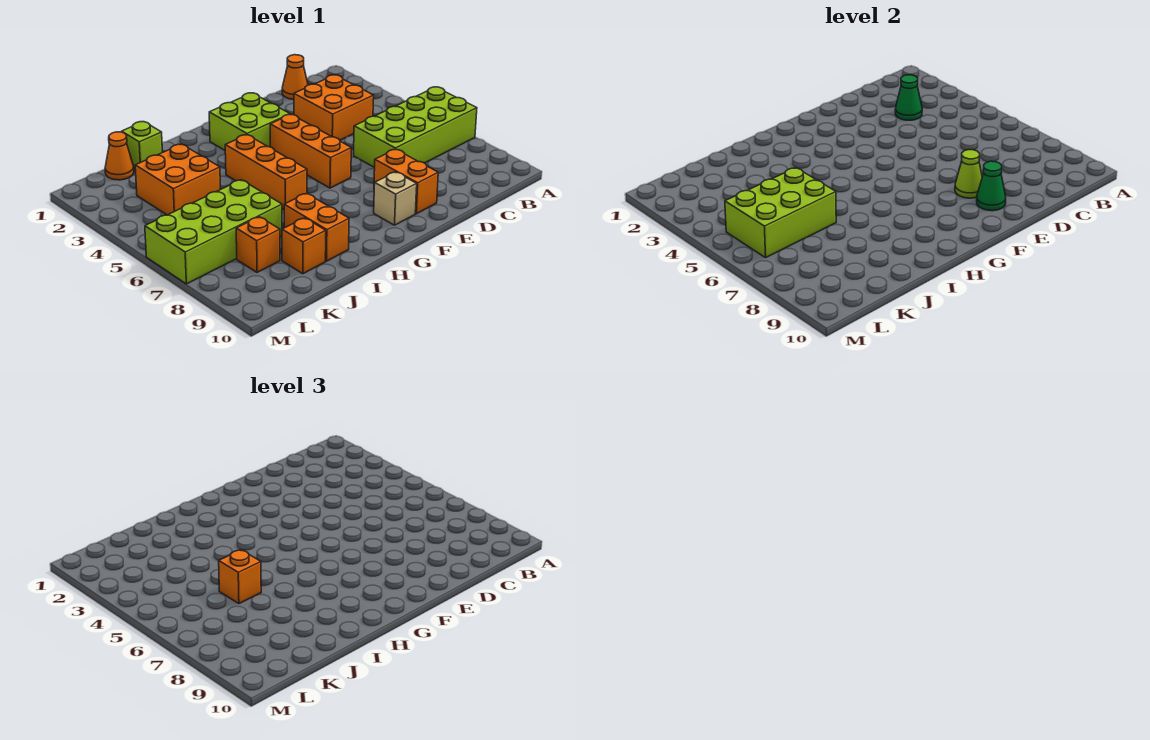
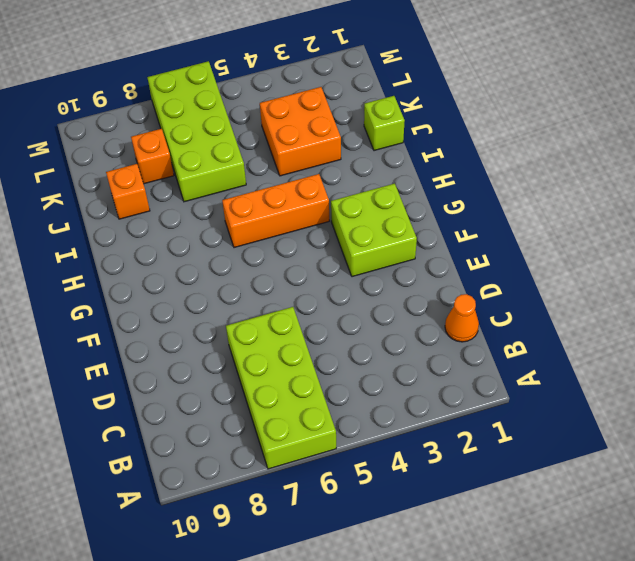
none -> orange 2x2 brick [294,75,374,140]
none -> orange 1x2 brick [374,149,438,214]
none -> orange 1x3 brick [270,115,351,188]

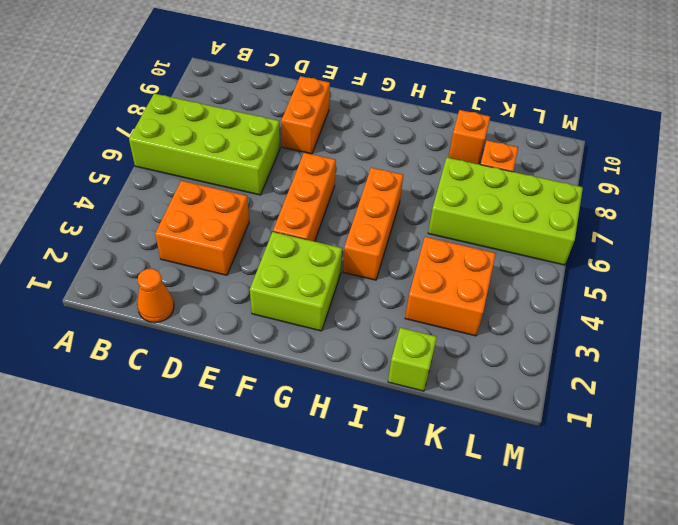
none -> tan 1x1 brick [374,172,417,225]
none -> orange 1x2 brick [284,193,349,261]
none -> orange 1x1 cone [105,132,134,180]

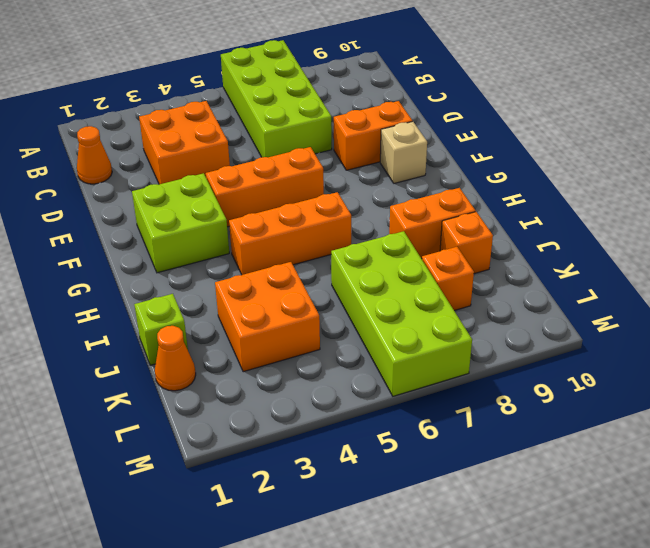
none -> green 1x1 cone [895,75,922,120]
none -> lime 1x1 cone [955,150,982,198]
none -> green 1x1 cone [977,161,1006,211]

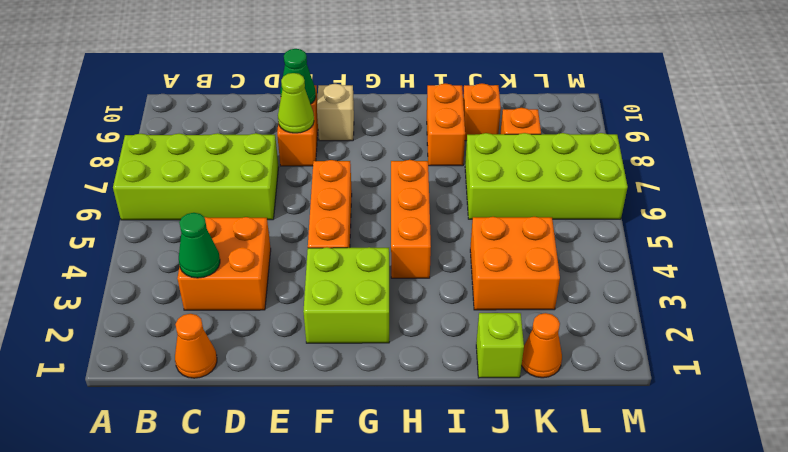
none -> lime 2x3 brick [725,168,836,258]
none -> orange 1x1 brick [219,550,261,604]

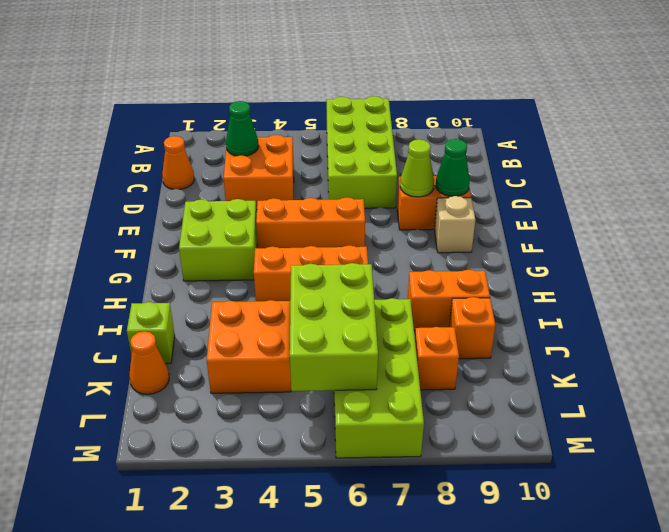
none -> orange 1x1 brick [219,550,261,604]

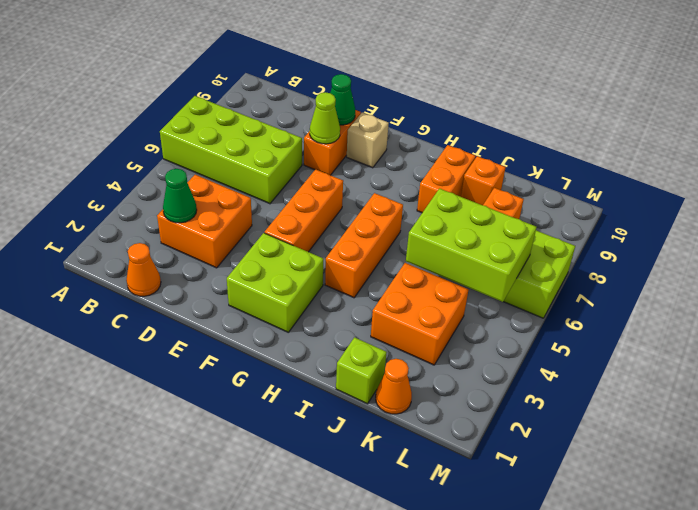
none -> orange 1x1 brick [219,550,261,604]

